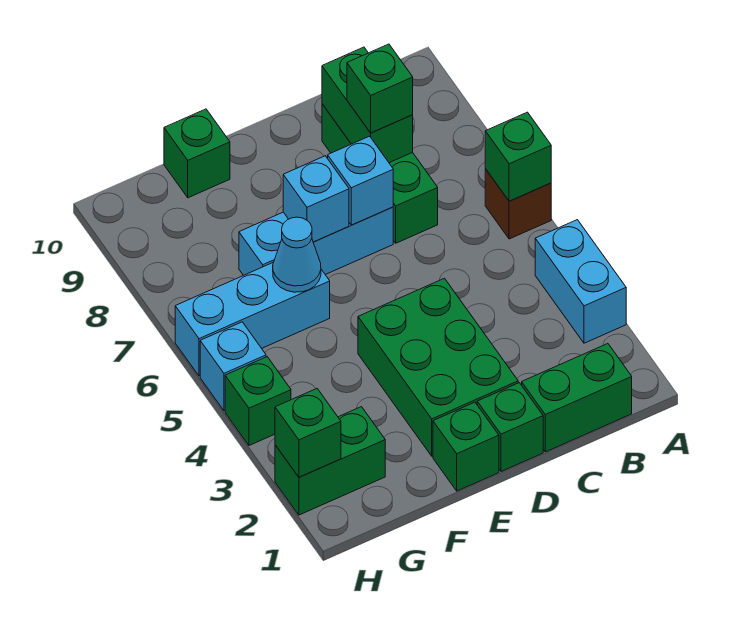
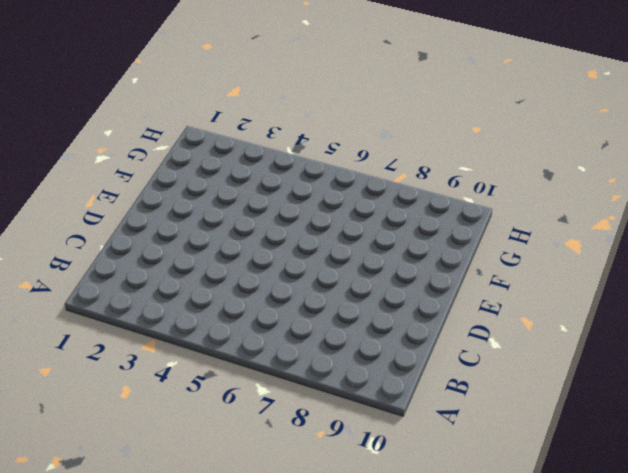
none -> cyan 1x2 brick [535,220,626,343]
none -> brown 1x1 brick [485,169,551,239]
none -> green 1x2 brick [522,344,632,452]

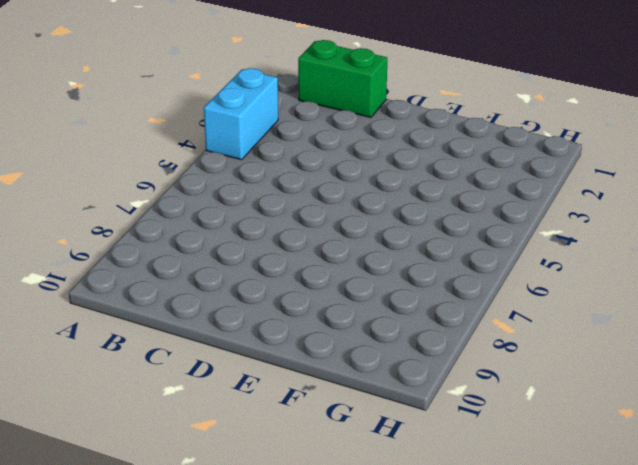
none -> brown 1x1 brick [485,169,551,239]
none -> green 1x3 brick [322,104,438,243]
none -> green 1x1 brick [477,383,543,472]

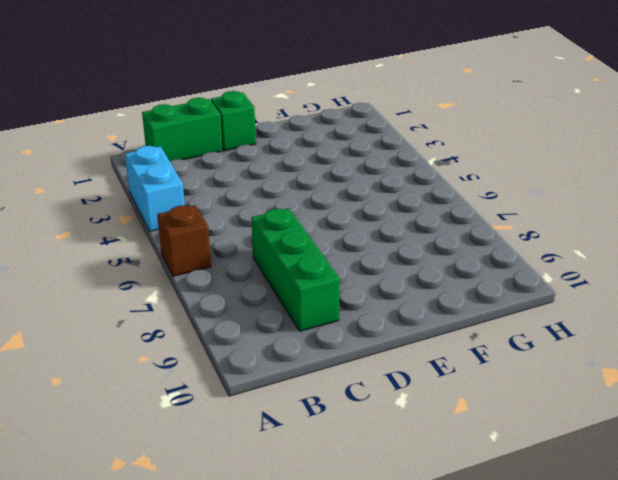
none -> green 2x3 brick [358,278,518,456]
none -> cyan 1x3 brick [239,207,393,275]
none -> green 1x1 brick [433,402,499,491]

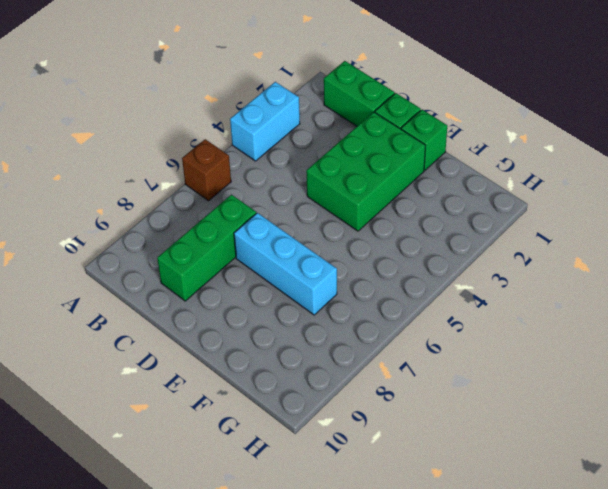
none -> cyan 1x3 brick [175,262,330,376]
none -> green 1x1 brick [164,109,230,198]
none -> green 1x2 brick [275,407,385,515]

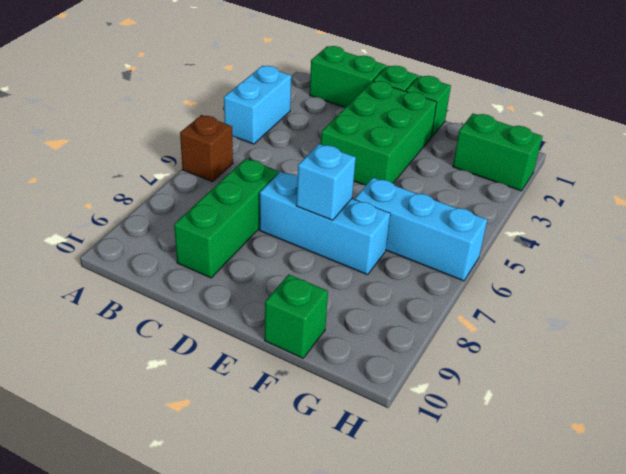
none -> green 1x1 brick [225,357,291,445]
none -> cyan 1x1 brick [200,322,266,411]
none -> green 1x1 brick [485,112,551,201]

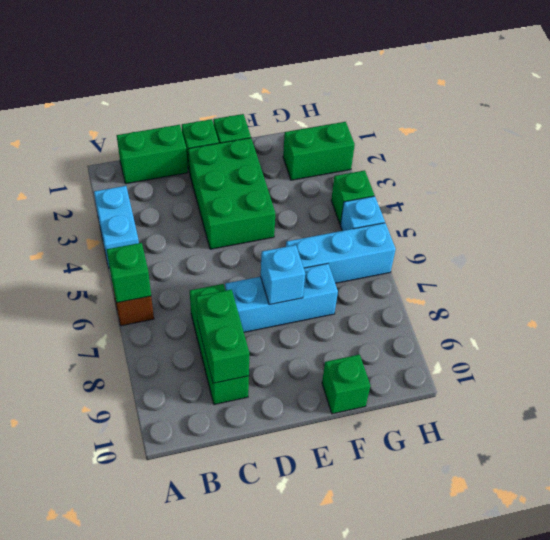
none -> cyan 1x1 brick [328,136,393,225]
none -> cyan 1x1 cone [273,217,321,292]
none -> green 1x1 brick [275,389,341,477]

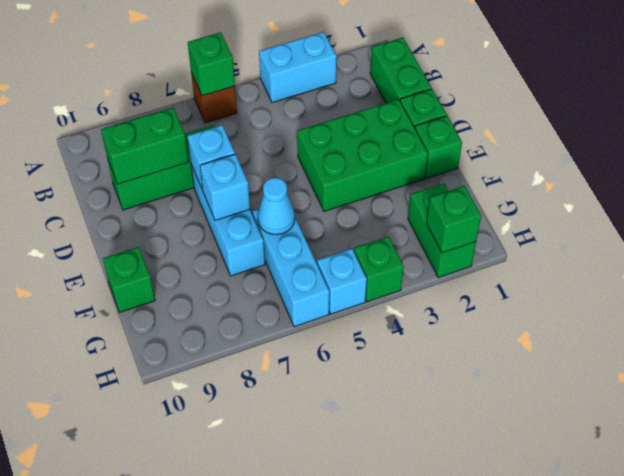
none -> green 1x1 brick [347,44,413,133]

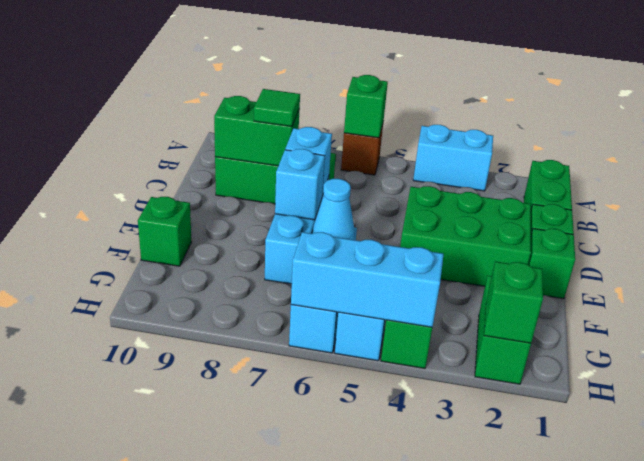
green 1x1 tile [254,89,300,126] -> green 1x1 brick [347,44,413,133]
cyan 1x3 brick [291,232,444,327] -> none

